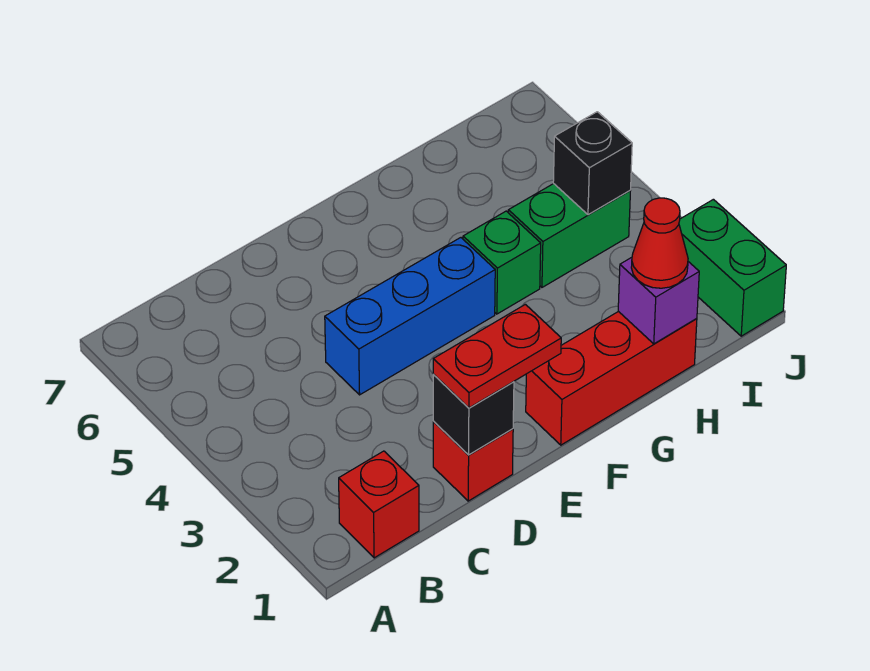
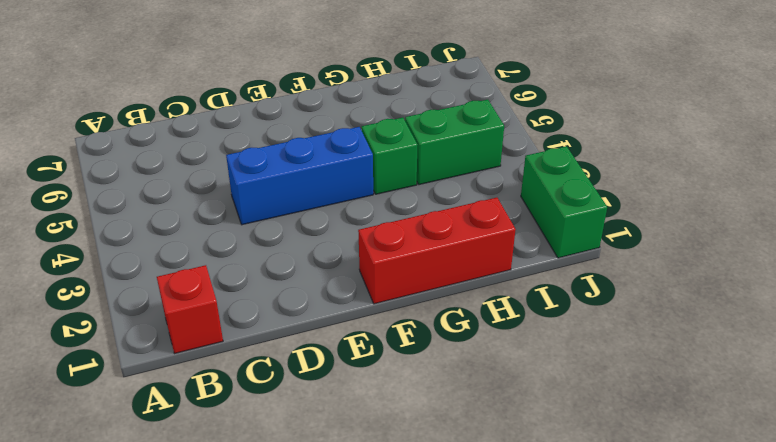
none -> red 1x1 brick [433,422,513,501]
none -> black 1x1 brick [433,374,514,455]
none -> purple 1x1 brick [618,257,699,344]

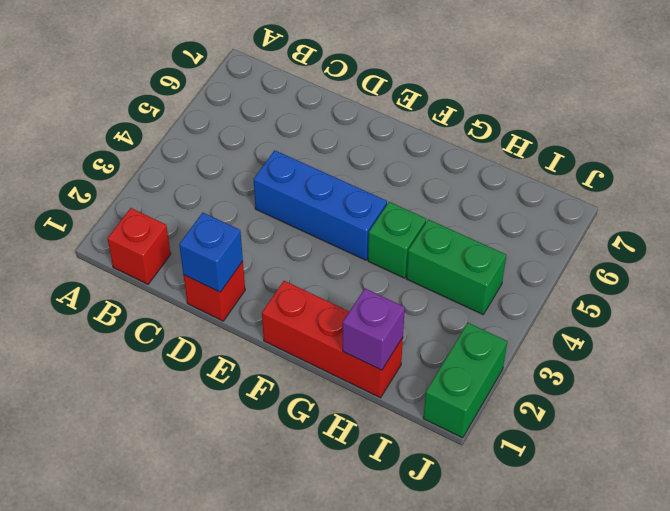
blue 1x1 brick [179,213,243,292] -> black 1x1 brick [433,374,514,455]
none -> black 1x1 brick [553,112,632,215]
none -> red 1x2 plate [433,304,561,408]
none -> red 1x1 cone [631,198,688,288]

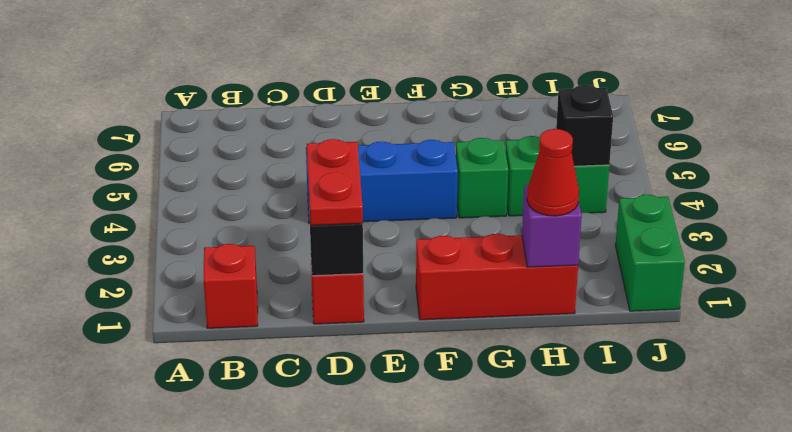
red 1x2 plate [307,139,363,225] -> red 1x2 plate turned to [433,304,561,408]

